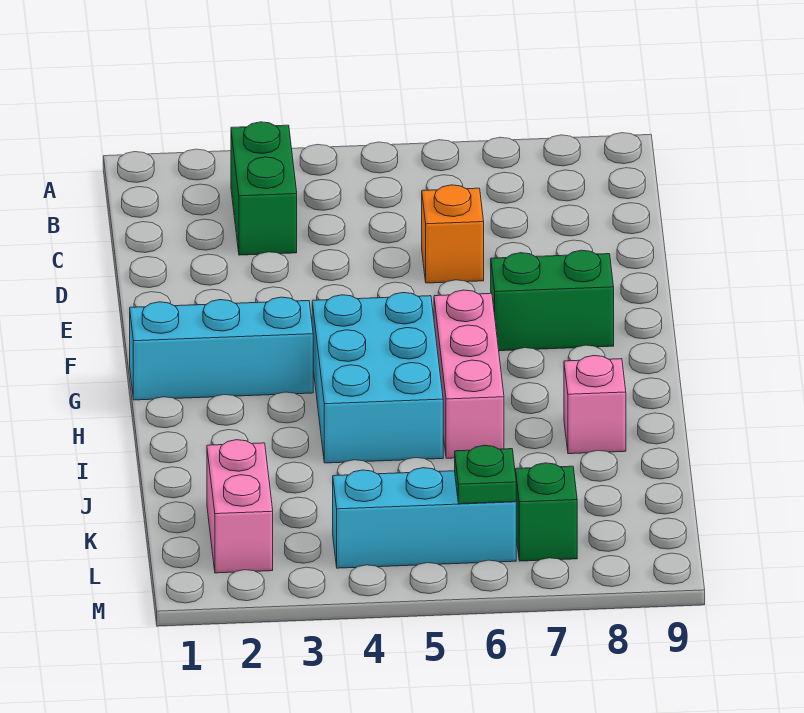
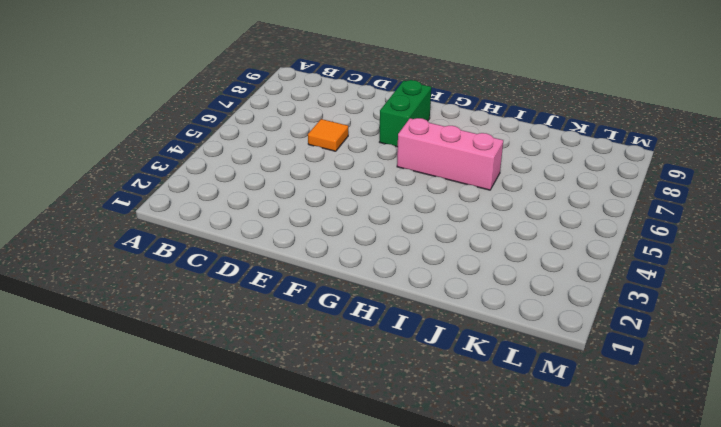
orange 1x1 tile [308,119,348,151] -> orange 1x1 brick [422,185,484,283]
none -> green 1x2 brick [231,122,297,255]
none -> cyan 1x3 brick [130,297,313,400]

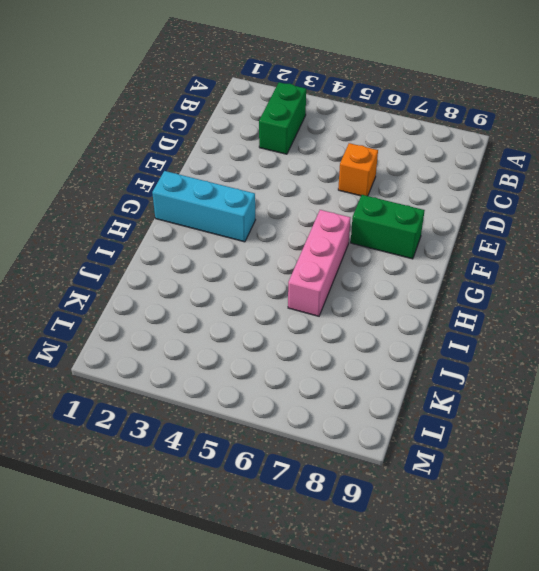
none -> cyan 2x3 brick [312,293,443,463]
none -> pink 1x1 brick [564,356,626,454]

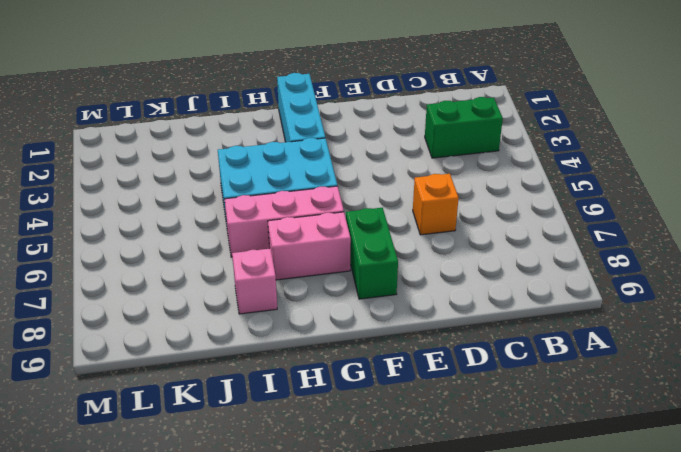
pink 1x2 brick [268,212,351,280] -> pink 1x2 brick moved to [207,440,273,573]
none -> cyan 1x3 brick [333,468,516,568]
none -> green 1x1 brick [515,463,577,561]

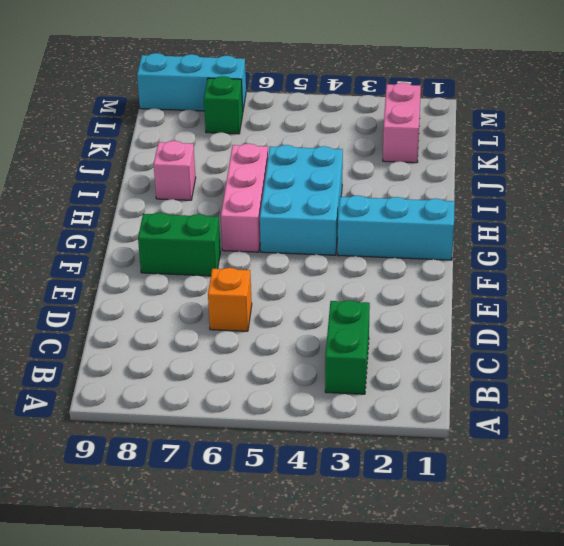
cyan 1x3 brick [137,53,246,111] -> cyan 1x3 brick moved to [333,468,516,568]
none -> green 1x1 plate [455,445,516,504]

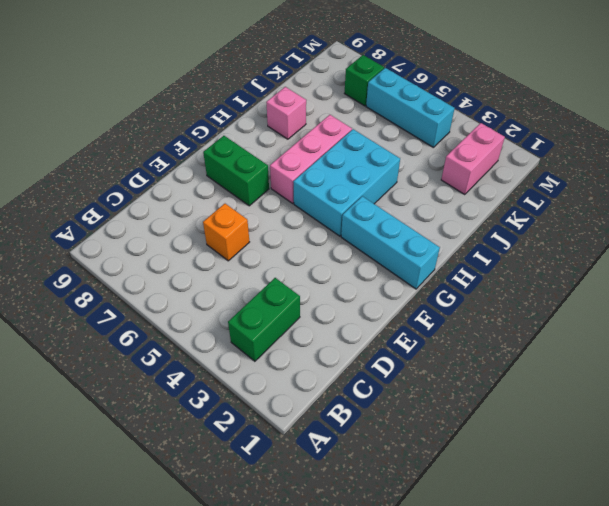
none -> green 1x1 plate [455,445,516,504]

